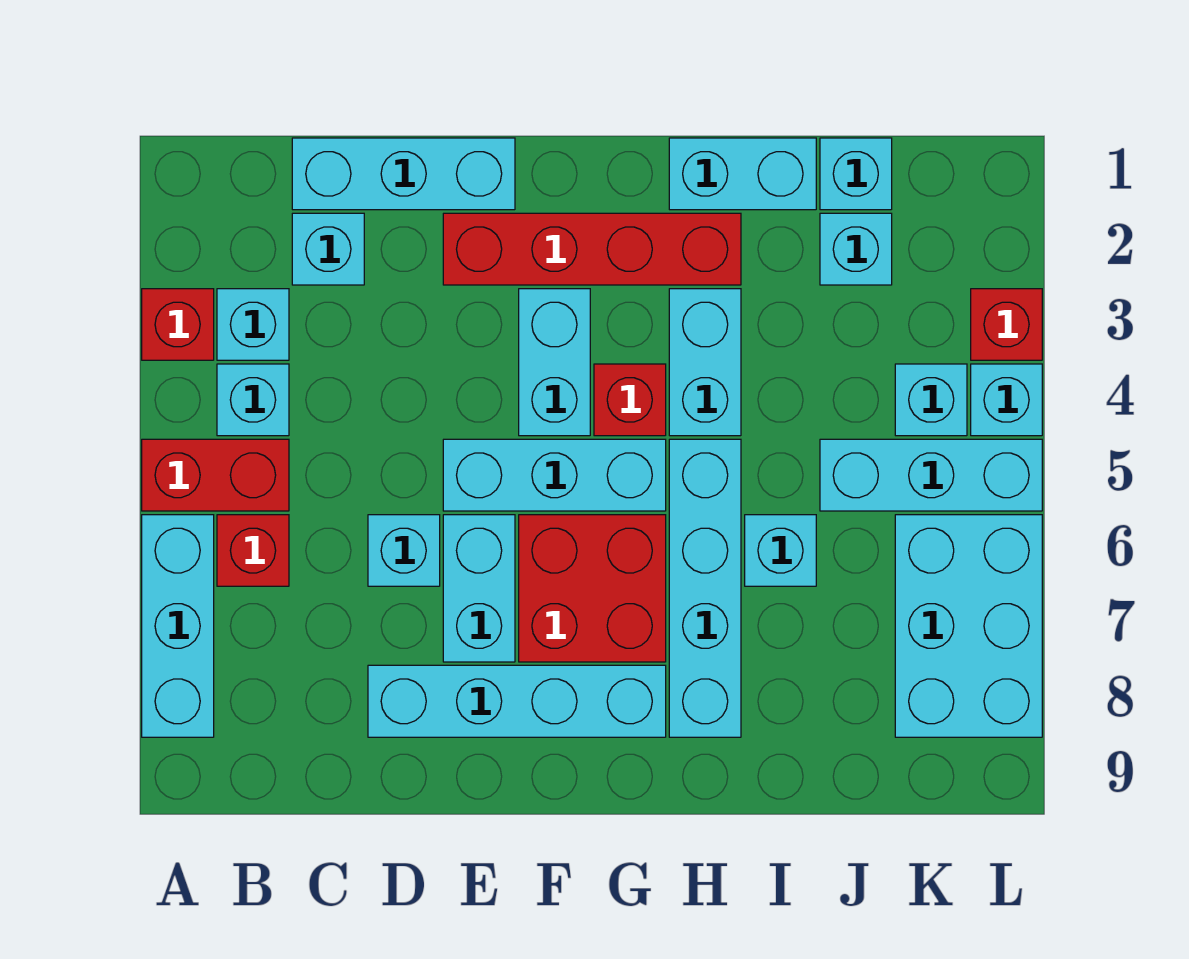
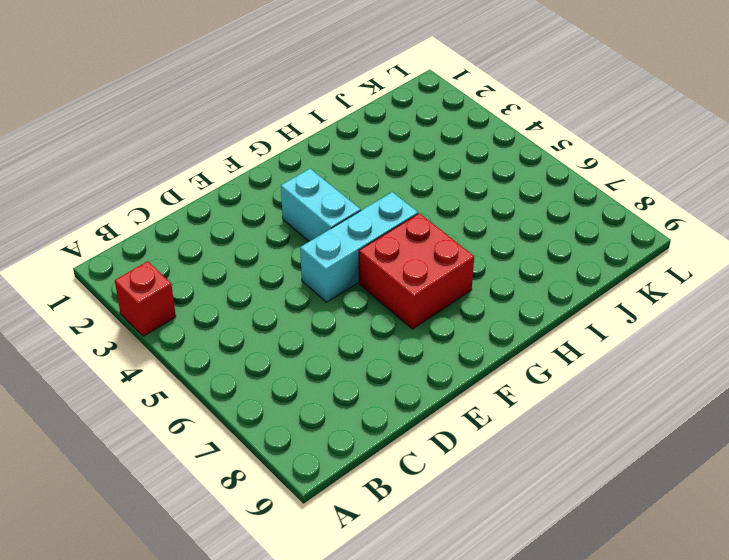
none -> red 1x2 brick [142,439,289,511]
none -> cyan 1x3 brick [142,515,214,737]
none -> cyan 1x1 brick [217,289,289,360]

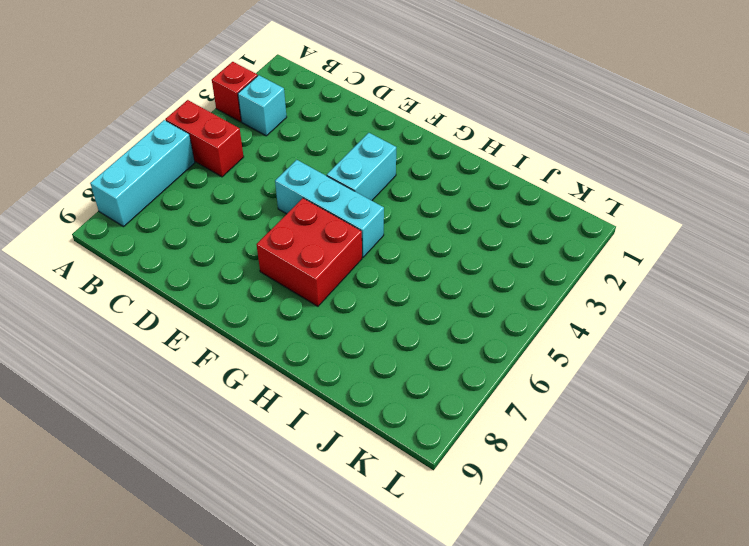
none -> cyan 1x1 brick [217,364,289,436]
none -> red 1x1 brick [217,515,289,586]
none -> cyan 1x3 brick [292,138,515,210]

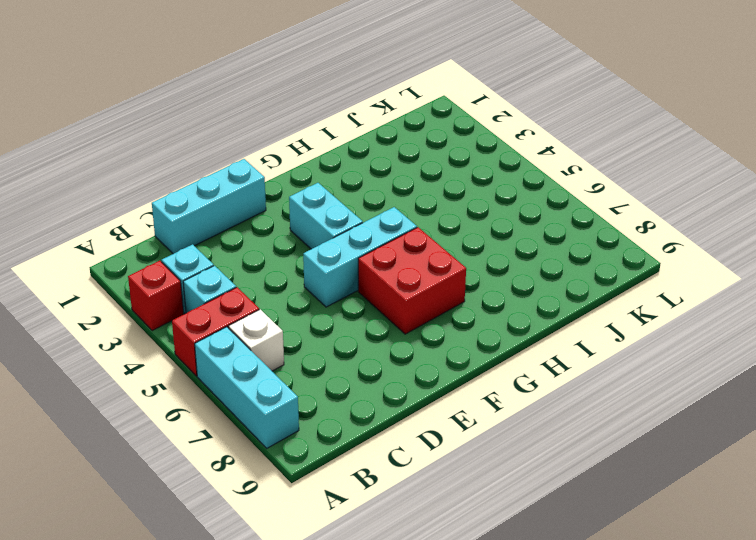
white 1x1 brick [229,309,284,371] -> red 1x1 brick [217,515,289,586]
none -> cyan 1x1 brick [292,213,364,285]
none -> cyan 1x1 brick [368,515,440,586]
none -> cyan 1x4 brick [368,665,666,737]

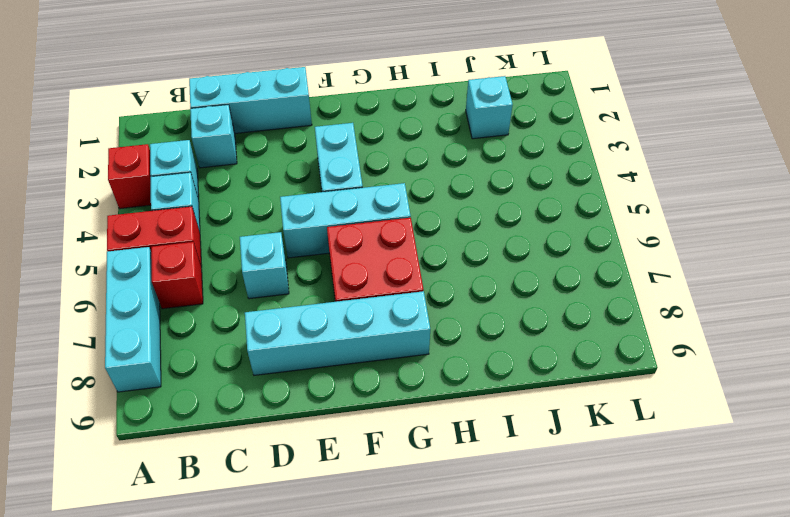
none -> red 1x4 brick [443,213,741,285]
none -> cyan 1x2 brick [443,515,515,662]
none -> red 1x1 brick [594,364,666,436]

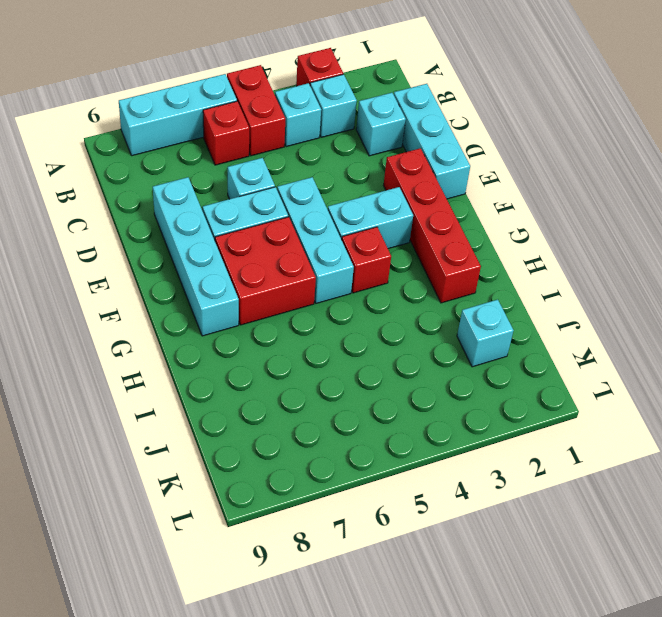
none -> cyan 1x2 brick [669,138,816,210]
none -> cyan 1x2 brick [669,289,741,436]
none -> cyan 1x4 brick [669,439,741,737]

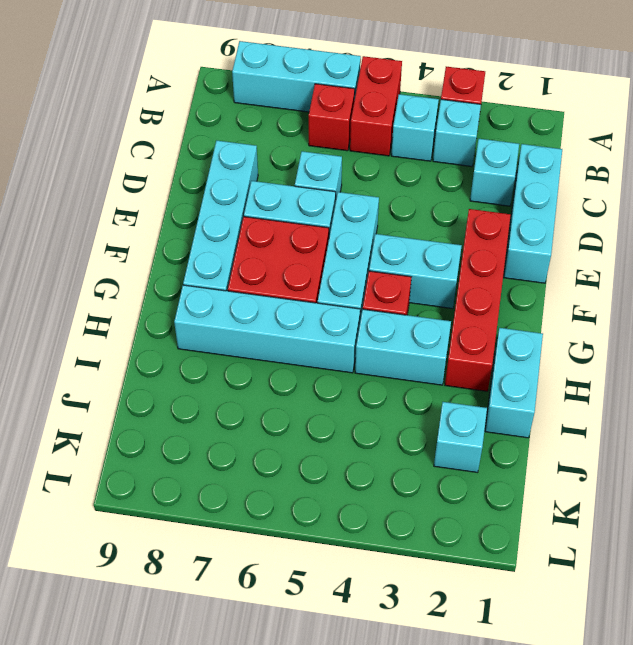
none -> cyan 1x1 brick [745,515,816,586]
none -> cyan 1x1 brick [820,138,892,210]
none -> cyan 1x3 brick [820,439,1042,511]

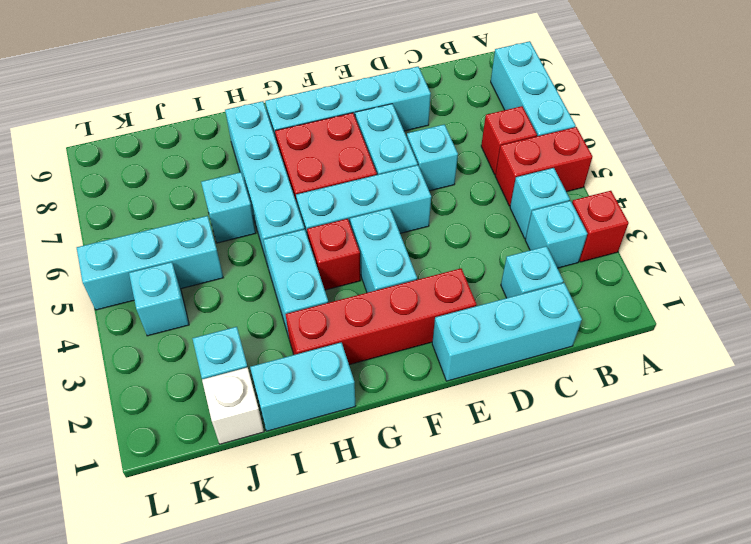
white 1x1 brick [202,367,264,444] -> cyan 1x1 brick [820,138,892,210]
none -> cyan 2x3 brick [895,515,1042,737]
none -> red 1x1 brick [971,289,1042,360]
none -> cyan 1x1 brick [971,364,1042,436]

